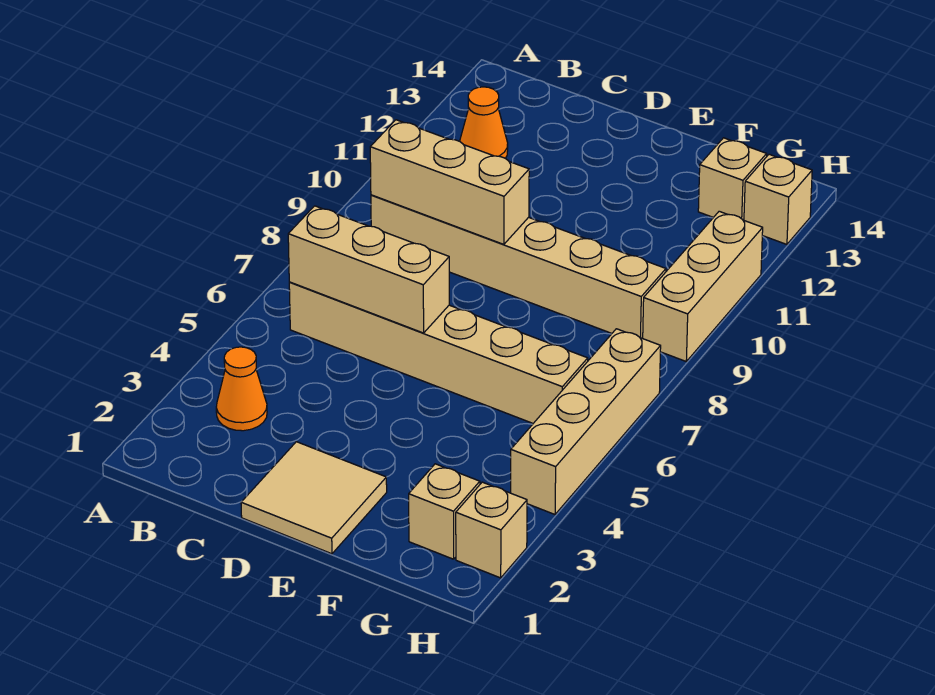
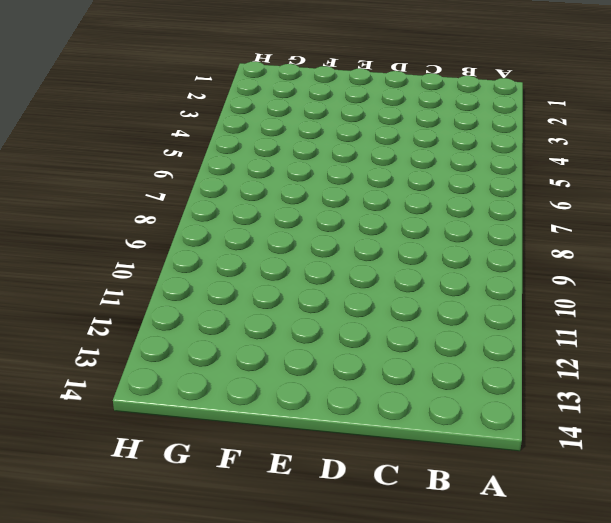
none -> orange 1x1 cone [216,347,267,431]
none -> tan 1x6 brick [289,282,588,423]
none -> tan 1x6 brick [371,195,666,338]

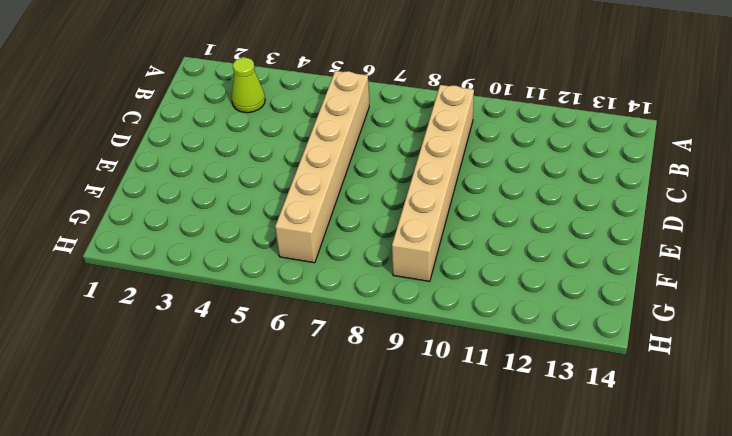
lime 1x1 cone [232,58,265,113] -> orange 1x1 cone [216,347,267,431]
none -> orange 1x1 cone [460,87,508,158]
none -> tan 2x2 tile [241,442,387,554]
none -> tan 1x1 brick [409,464,480,559]

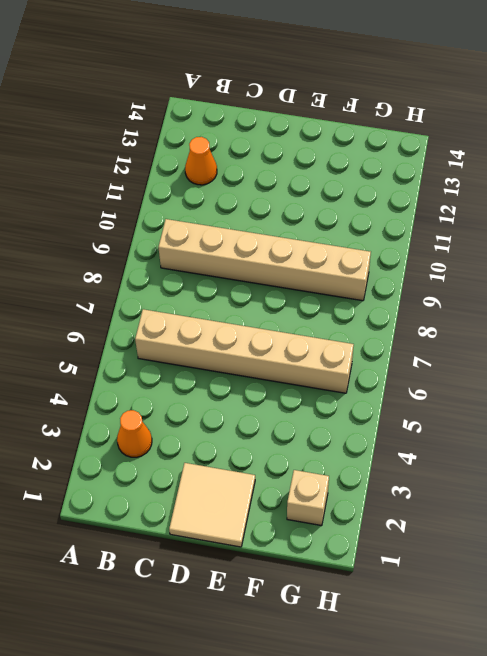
none -> tan 1x1 brick [698,138,767,220]
none -> tan 1x1 brick [456,482,527,578]
none -> tan 1x4 brick [511,329,661,514]

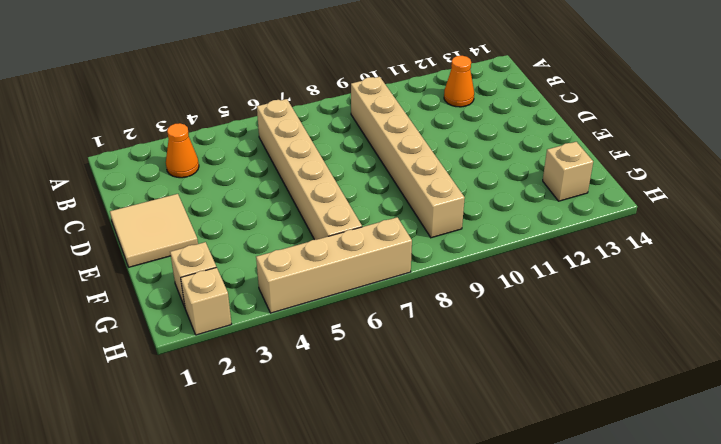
none -> tan 1x3 brick [643,211,763,361]
none -> tan 1x1 brick [744,154,812,244]
none -> tan 1x3 brick [288,206,449,333]

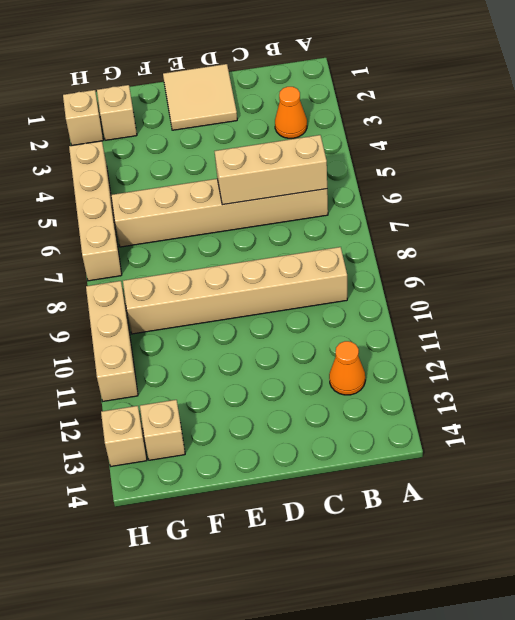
none -> tan 1x3 brick [370,120,529,244]

